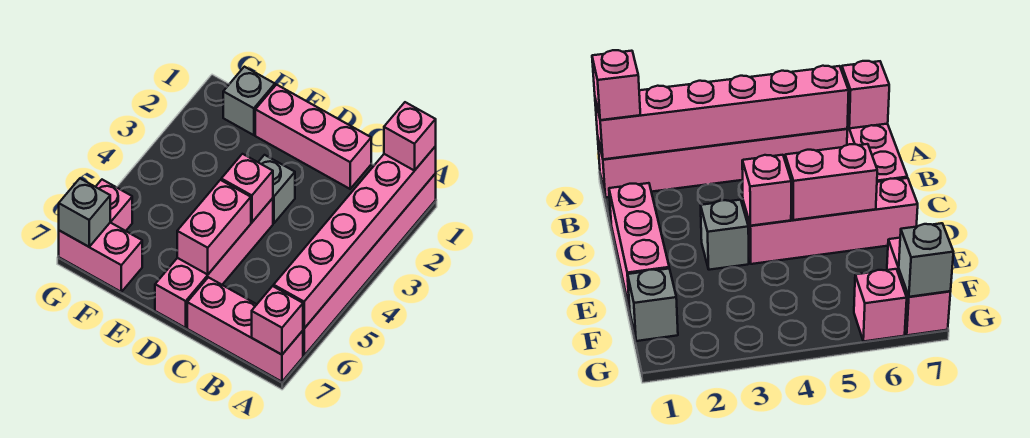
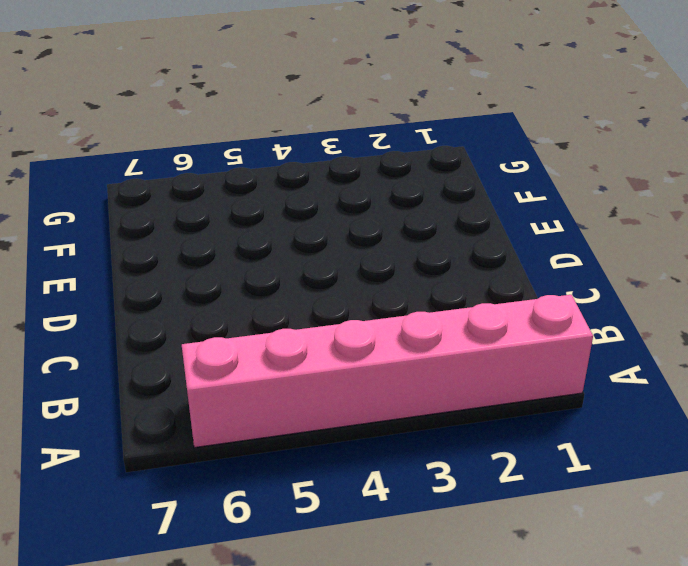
none -> pink 1x3 brick [187,277,303,382]
none -> pink 1x3 brick [255,85,371,189]
none -> grey 1x1 brick [258,155,295,223]

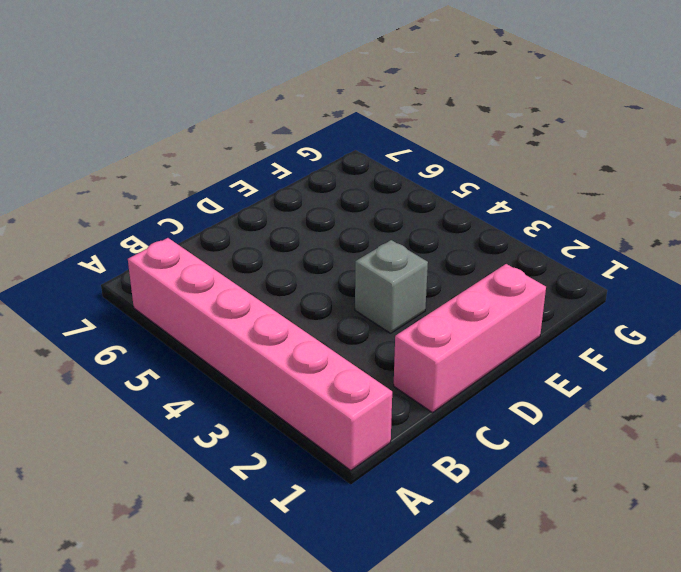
none -> pink 1x3 brick [187,277,303,382]
none -> pink 1x4 brick [155,198,273,328]
none -> grey 1x1 brick [223,67,275,135]

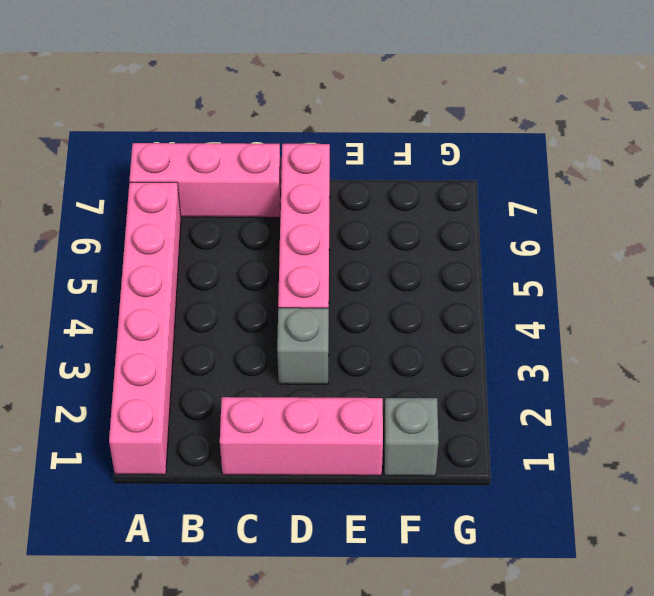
none -> pink 1x2 brick [59,223,142,292]
none -> pink 1x1 brick [96,180,132,231]
none -> pink 1x6 brick [274,146,436,328]

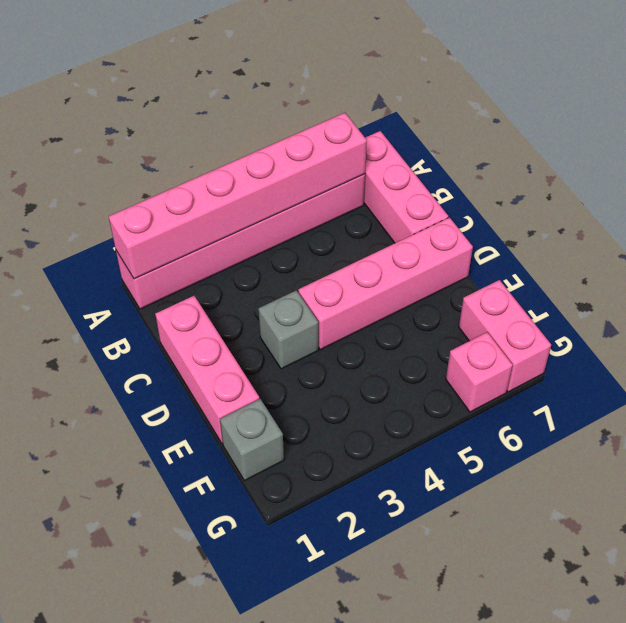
none -> pink 1x1 brick [252,286,303,355]
none -> pink 1x1 brick [221,154,273,222]
none -> pink 1x2 brick [177,180,251,274]

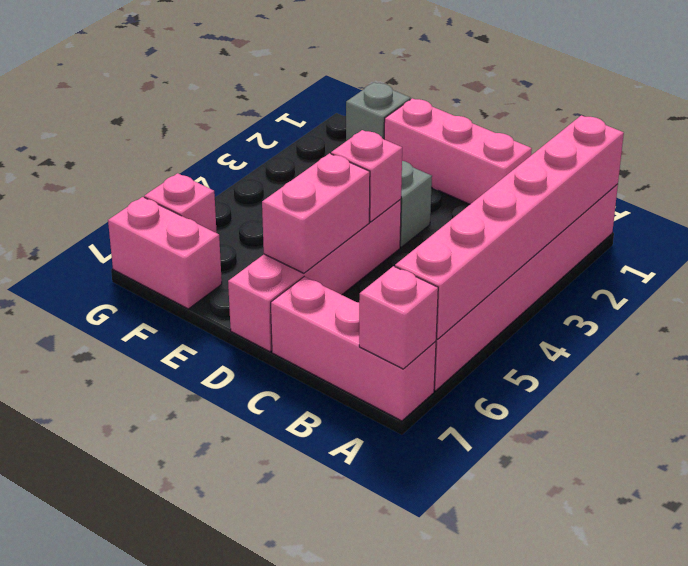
none -> grey 1x1 brick [59,179,110,247]
none -> pink 1x1 brick [384,102,436,171]

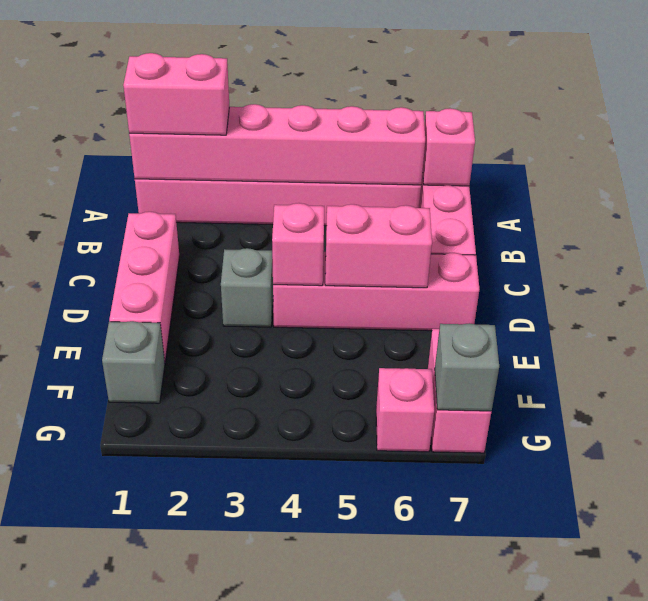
pink 1x2 brick [123,53,229,135] -> pink 1x1 brick [384,102,436,171]

